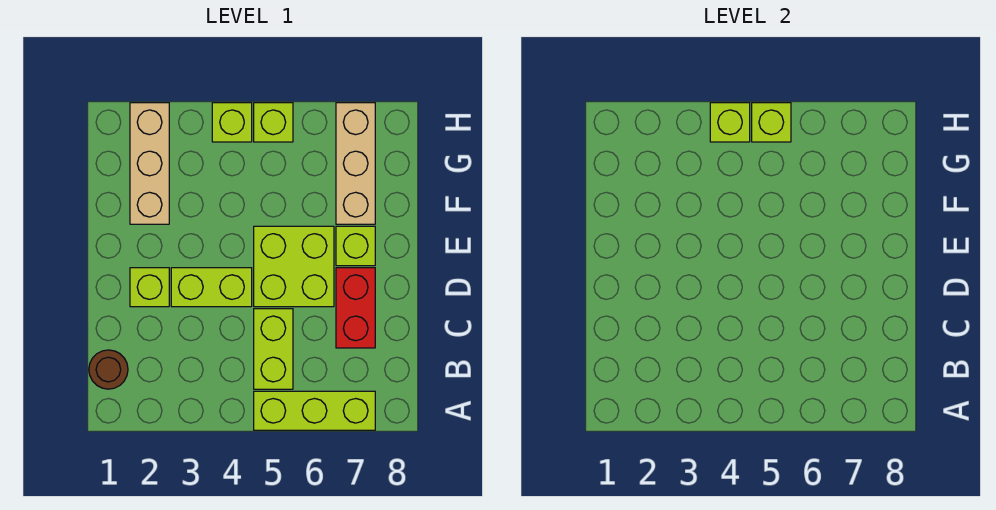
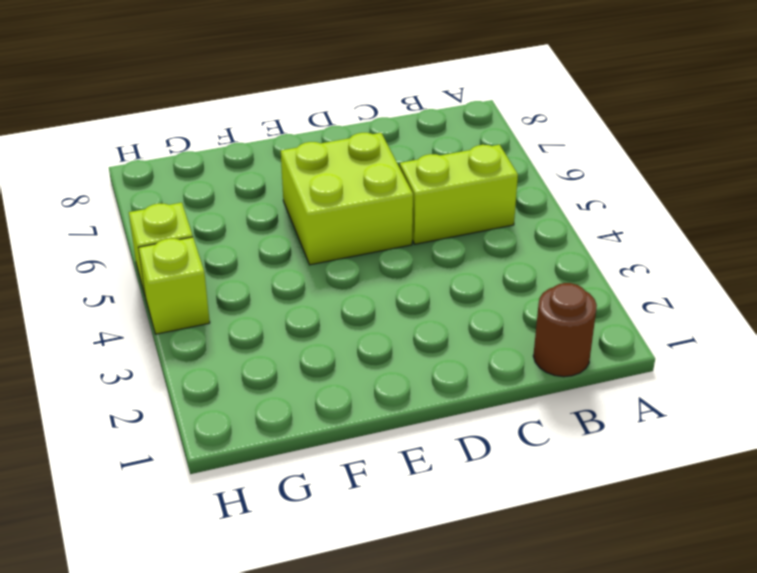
none -> lime 1x3 brick [254,391,375,430]
none -> red 1x2 brick [336,268,375,348]
none -> lime 1x1 brick [130,268,169,307]

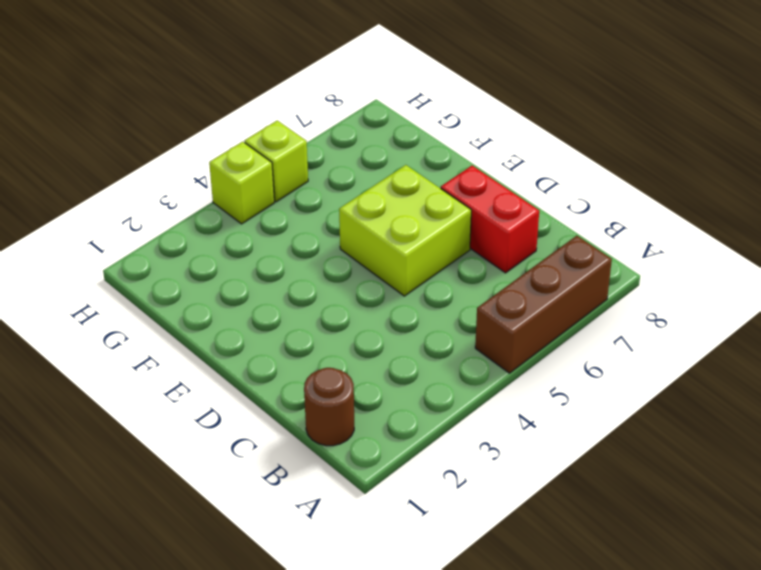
brown 1x3 brick [475,236,612,373] -> lime 1x3 brick [254,391,375,430]
none -> lime 1x2 brick [254,309,293,389]
none -> lime 1x1 brick [130,268,169,307]
none -> lime 1x2 brick [171,268,252,307]

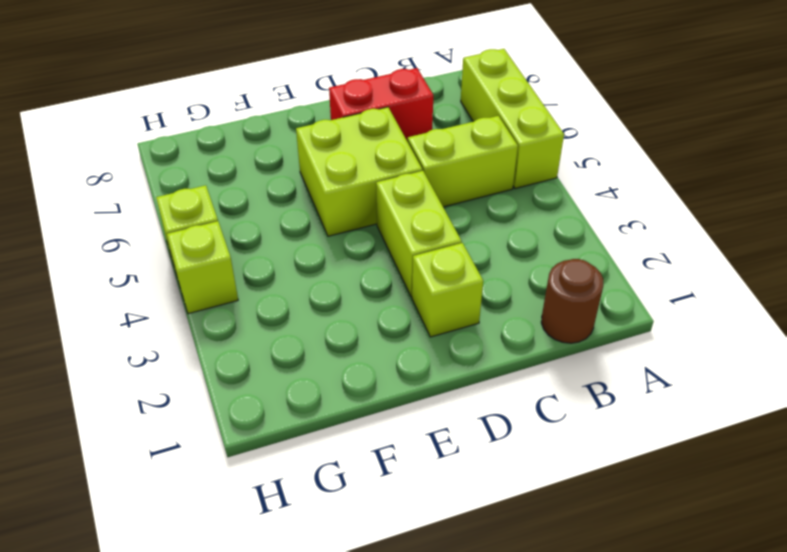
none -> lime 1x1 brick [336,226,375,266]
none -> tan 1x3 brick [130,103,169,224]
none -> tan 1x3 brick [336,103,375,224]

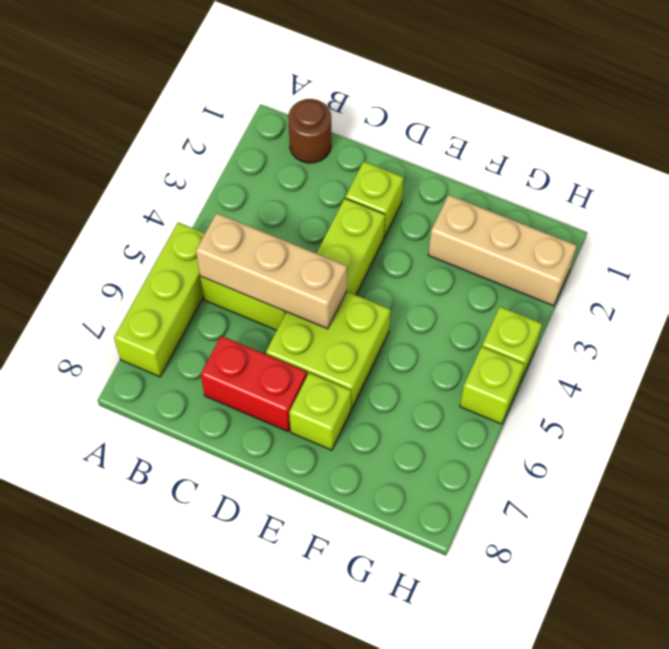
tan 1x3 brick [196,213,347,329] -> tan 1x3 brick moved to [336,103,375,224]
none -> lime 1x1 brick [710,103,750,142]
none -> lime 1x1 brick [752,103,791,142]

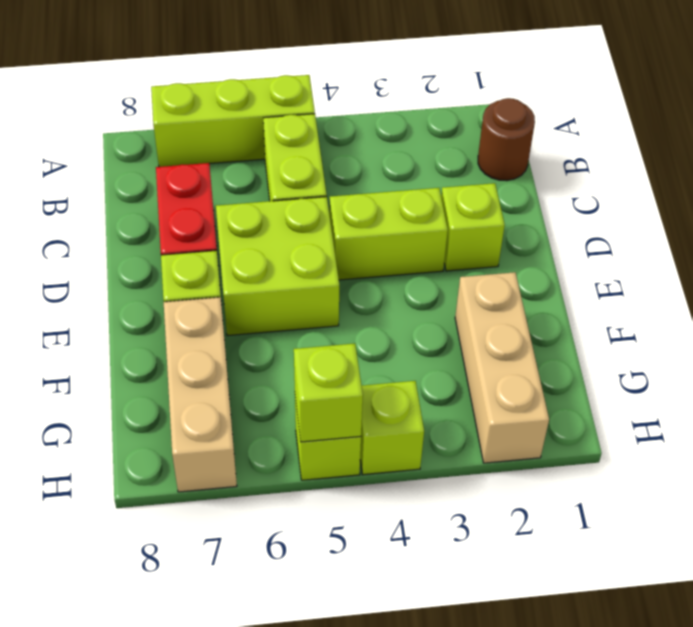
none -> lime 1x1 brick [710,103,750,142]

